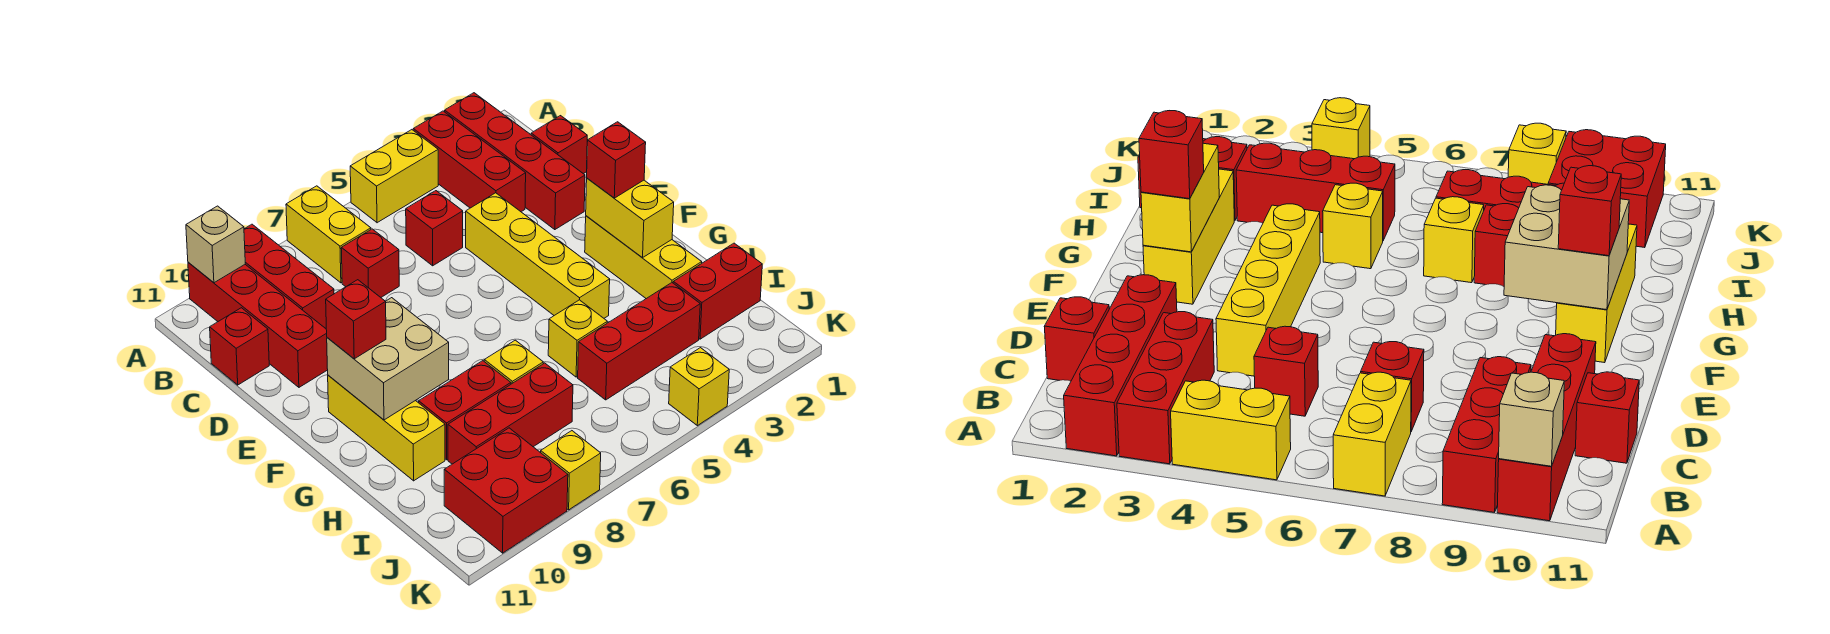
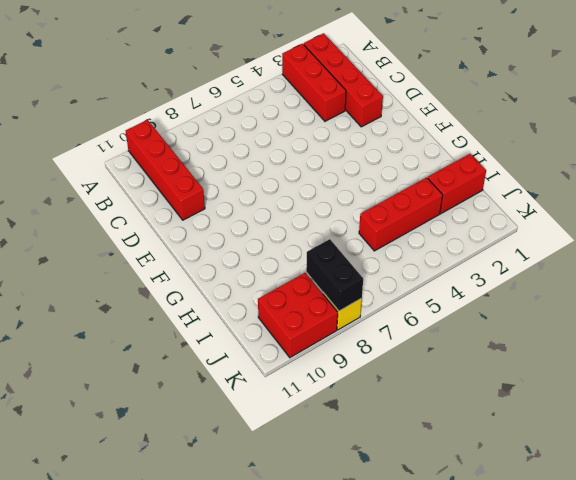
black 1x2 brick [306,239,363,311] -> none
none -> yellow 1x2 brick [350,130,438,223]
none -> yellow 1x2 brick [286,186,371,283]
none -> red 1x3 brick [244,224,334,328]

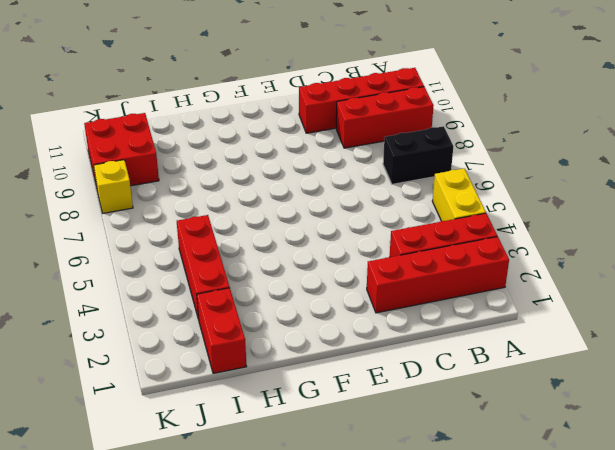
black 1x2 brick [383,126,453,184] -> yellow 1x2 brick [286,186,371,283]
none -> red 1x1 brick [531,116,587,174]
none -> red 1x1 brick [406,191,463,266]
none -> red 1x1 brick [341,229,399,297]

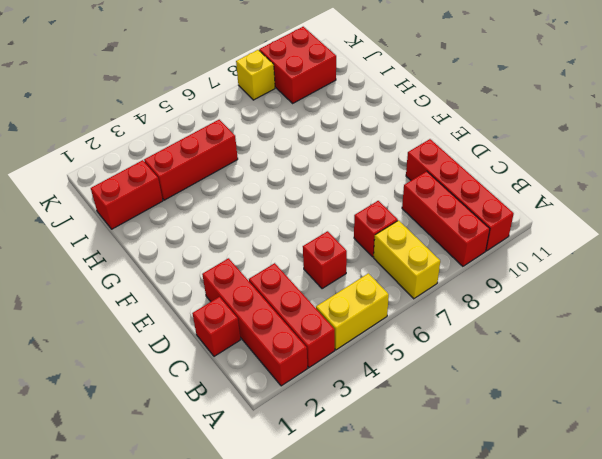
none -> red 1x1 brick [210,308,269,385]
none -> yellow 1x4 brick [466,193,610,318]
none -> yellow 1x3 brick [585,216,702,299]

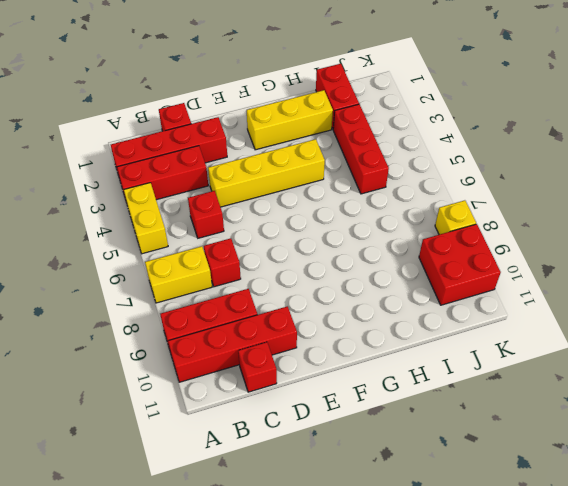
none -> yellow 1x3 brick [328,375,445,481]
none -> yellow 1x1 brick [548,300,607,377]
none -> yellow 1x1 brick [484,340,543,384]

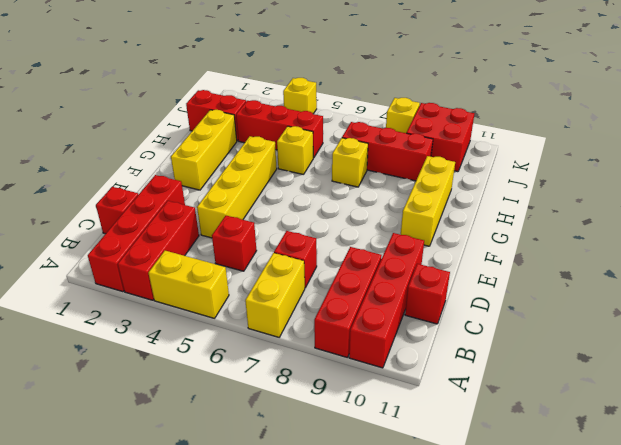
none -> red 1x2 brick [419,361,511,460]
none -> tan 1x1 brick [186,206,245,283]
none -> yellow 1x2 brick [586,178,674,258]

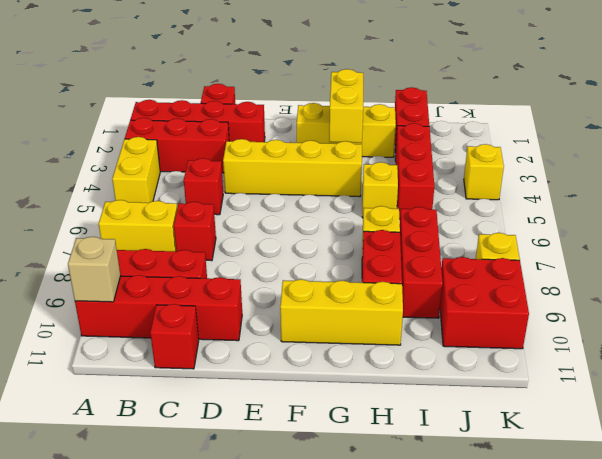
yellow 1x2 brick [329,69,363,143] -> yellow 1x2 brick turned to [586,178,674,258]
none -> tan 2x2 brick [327,298,449,420]
none -> red 1x1 brick [587,122,646,198]
none -> red 1x1 brick [326,280,386,359]

